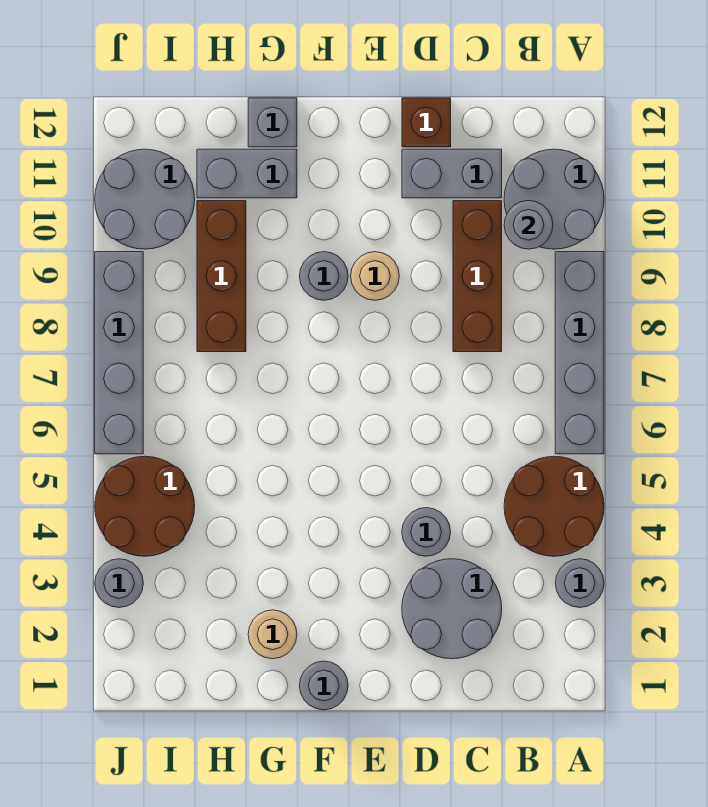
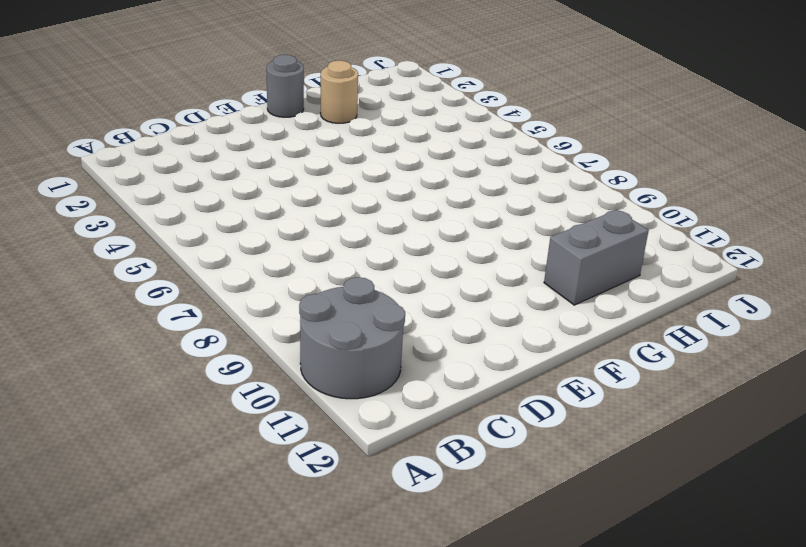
none -> grey 1x1 round brick [555,559,604,608]
none -> brown 2x2 round brick [504,456,604,556]
none -> grey 1x4 brick [555,252,604,454]

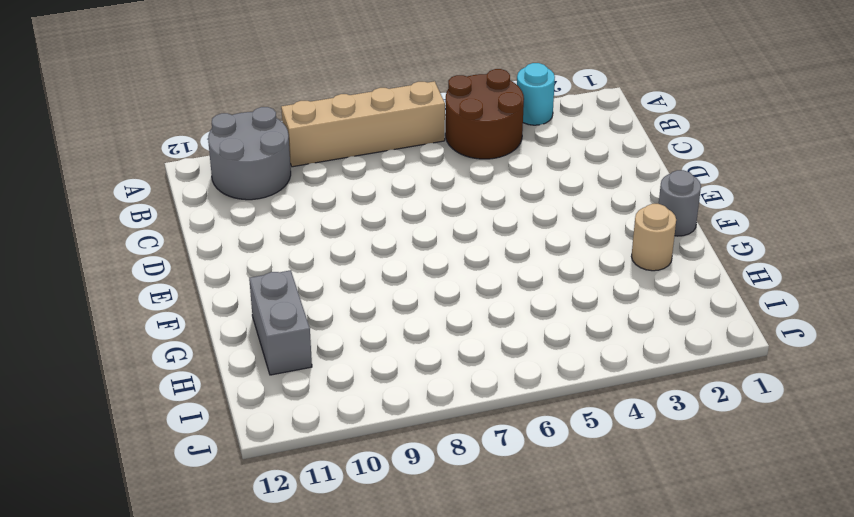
cyan 1x1 round brick [517,63,555,125] -> grey 1x1 round brick [555,559,604,608]
tan 1x4 brick [281,81,445,167] -> grey 1x4 brick [555,252,604,454]
none -> grey 2x2 round brick [402,559,502,659]
none -> brown 1x3 brick [453,201,502,352]
none -> grey 1x2 brick [402,149,502,198]

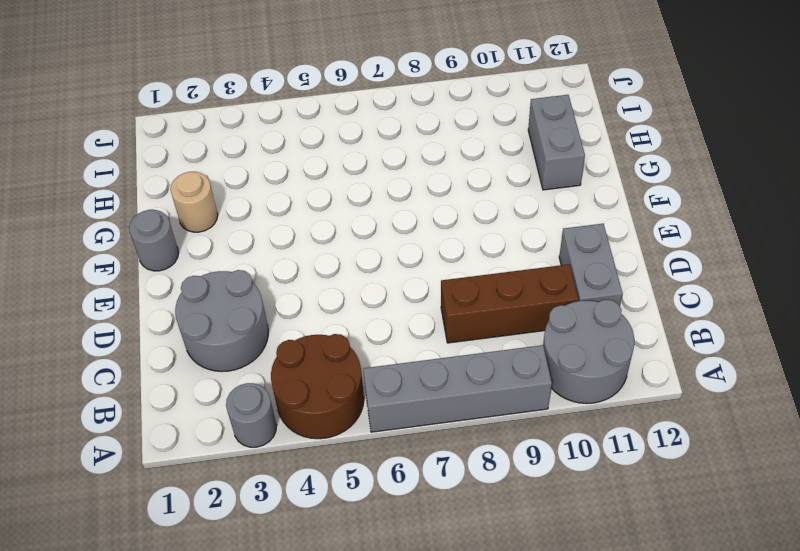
none -> grey 1x1 round brick [402,508,451,556]
none -> brown 1x1 brick [402,98,451,147]
none -> tan 1x1 round brick [351,252,399,300]

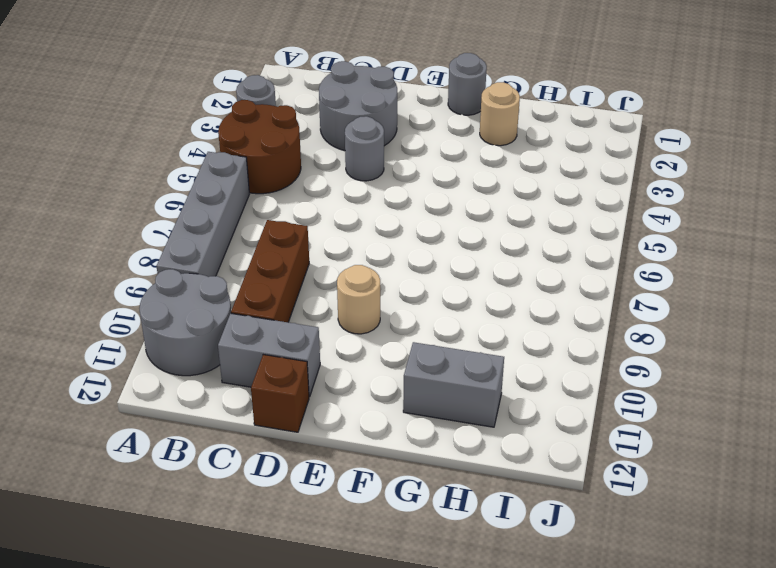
none -> grey 1x1 round brick [300,252,348,300]
none -> grey 1x1 brick [248,98,297,147]
none -> brown 1x3 brick [197,201,246,352]

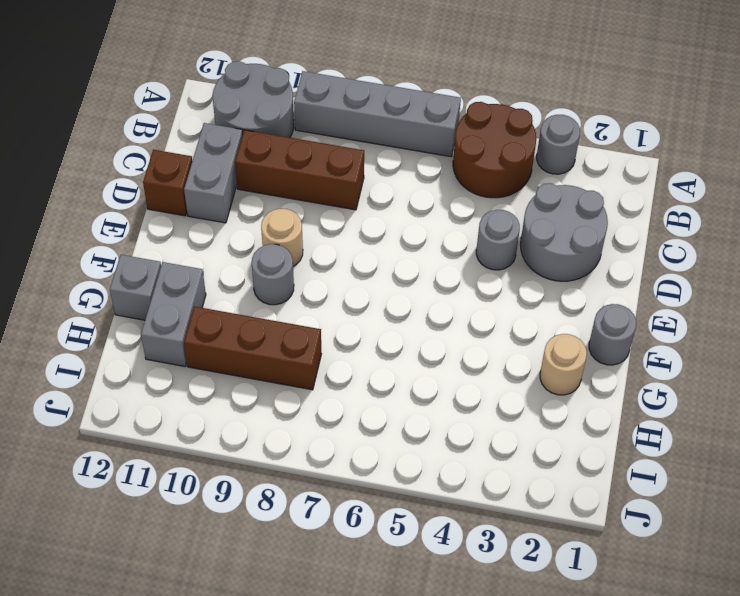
none -> brown 2x2 round brick [95,456,195,556]
none -> grey 2x2 round brick [95,149,195,249]
none -> grey 1x1 round brick [95,559,143,607]

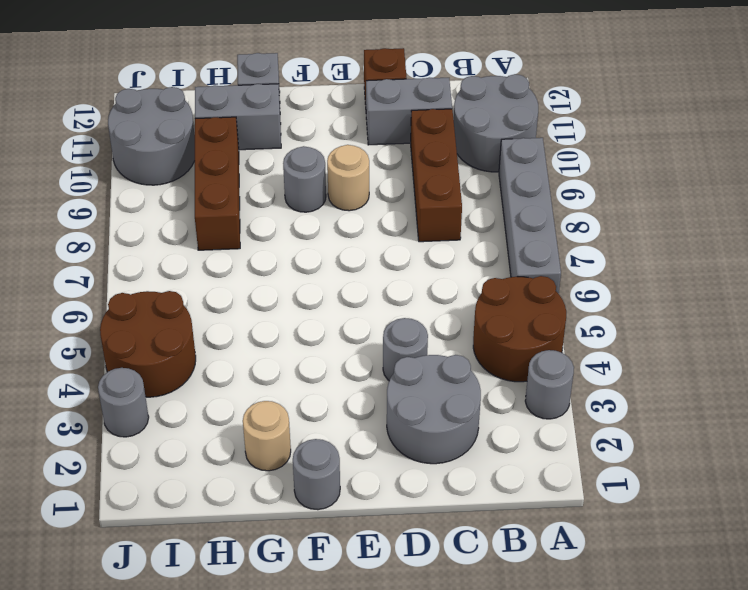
none -> grey 1x4 brick [95,252,143,454]
none -> grey 1x1 round brick [504,201,553,249]

